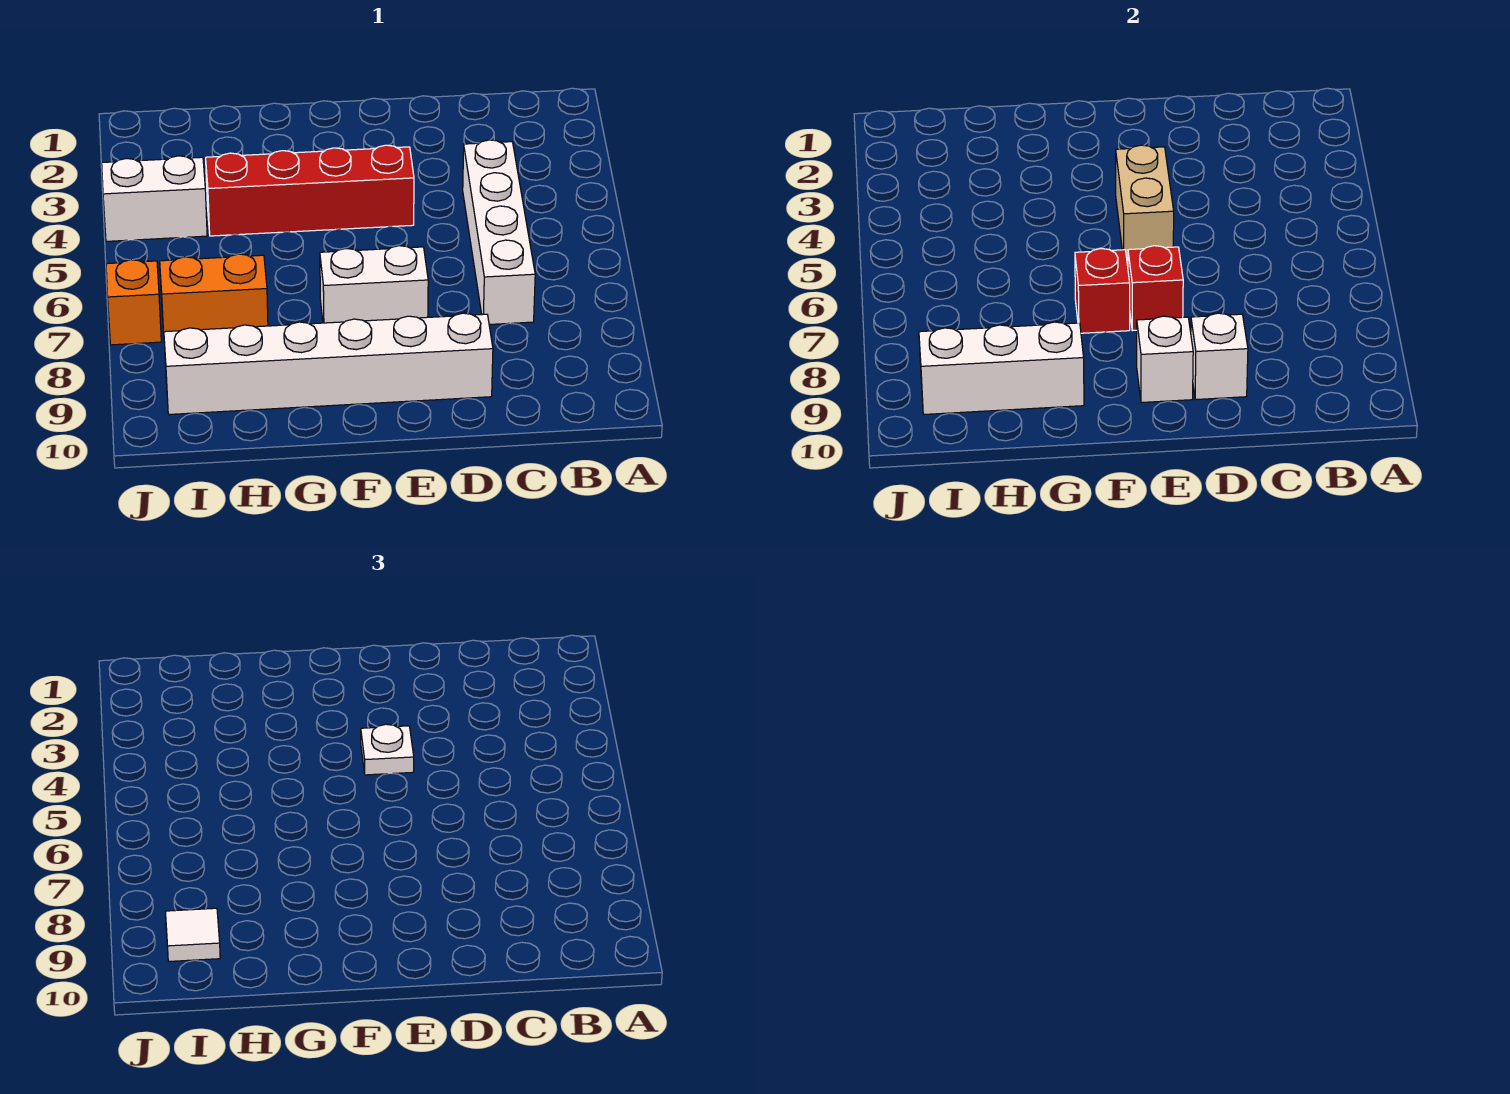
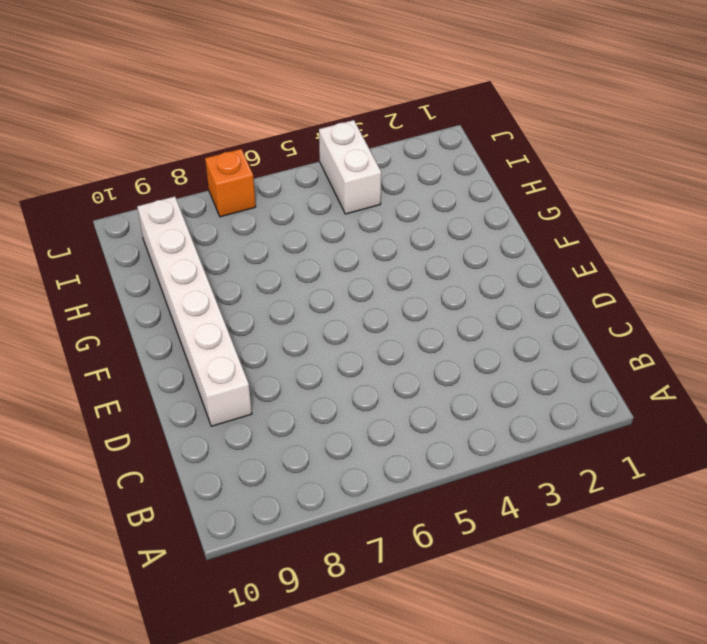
none -> white 1x4 brick [463,140,535,325]
none -> red 1x4 brick [206,145,414,236]
none -> white 1x2 brick [320,246,428,323]

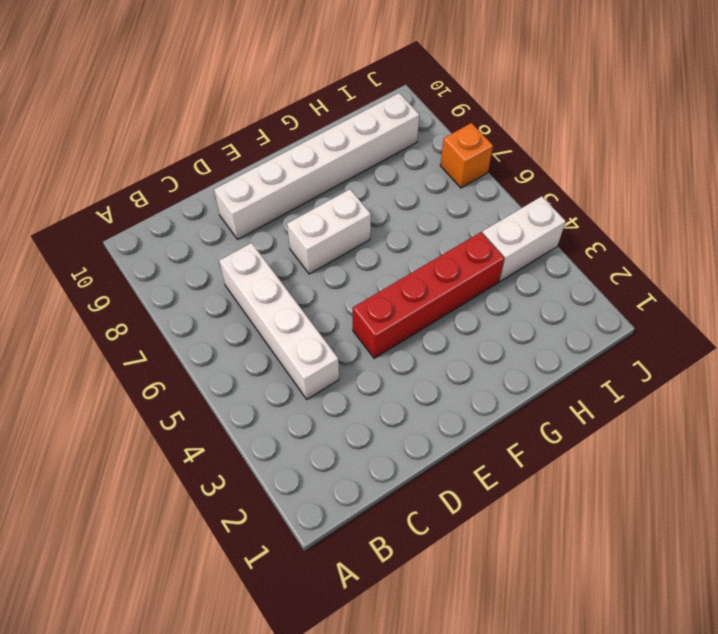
none -> orange 1x2 brick [160,254,268,334]
none -> white 1x1 brick [1191,313,1248,400]
none -> tan 1x2 brick [1116,145,1174,261]

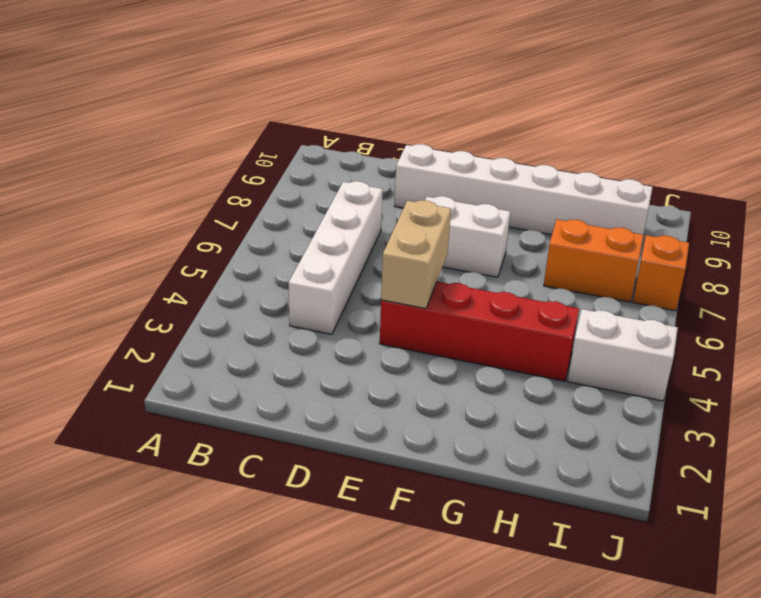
none -> white 1x1 brick [1191,313,1248,400]
none -> red 1x1 brick [1128,246,1183,331]
none -> white 1x1 brick [1137,316,1193,403]

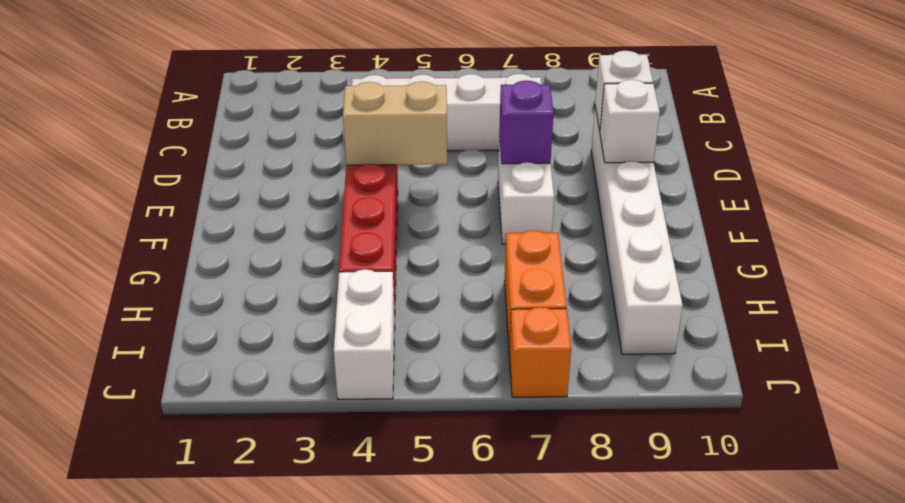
purple 1x1 brick [499,80,553,164] -> red 1x1 brick [1128,246,1183,331]
none -> red 1x1 brick [1075,249,1130,333]
none -> white 1x3 brick [919,322,1084,414]
none -> white 1x1 plate [361,724,414,775]

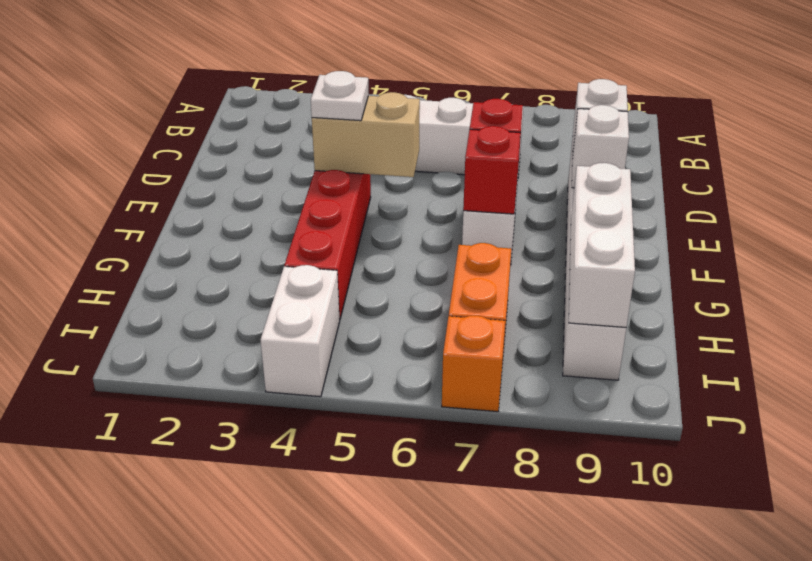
none -> white 1x1 tile [165,908,220,961]

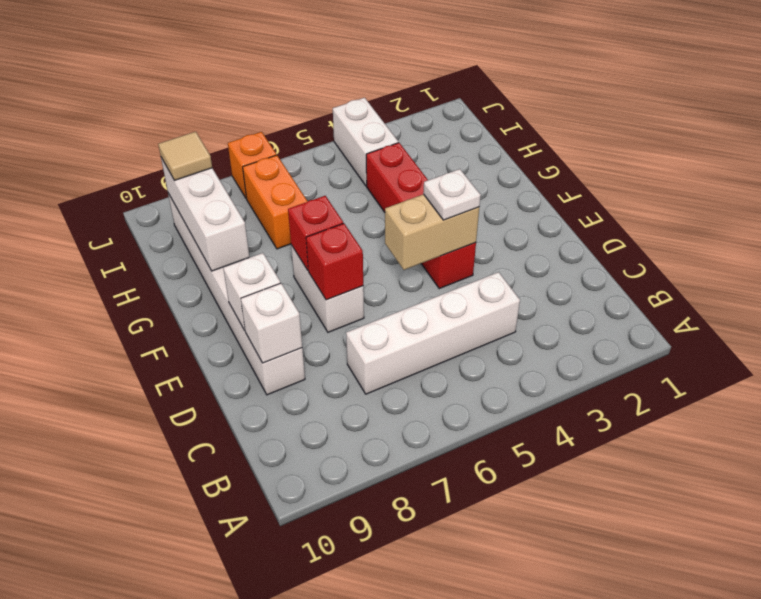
tan 1x1 tile [158,132,212,180] -> white 1x1 tile [165,908,220,961]

